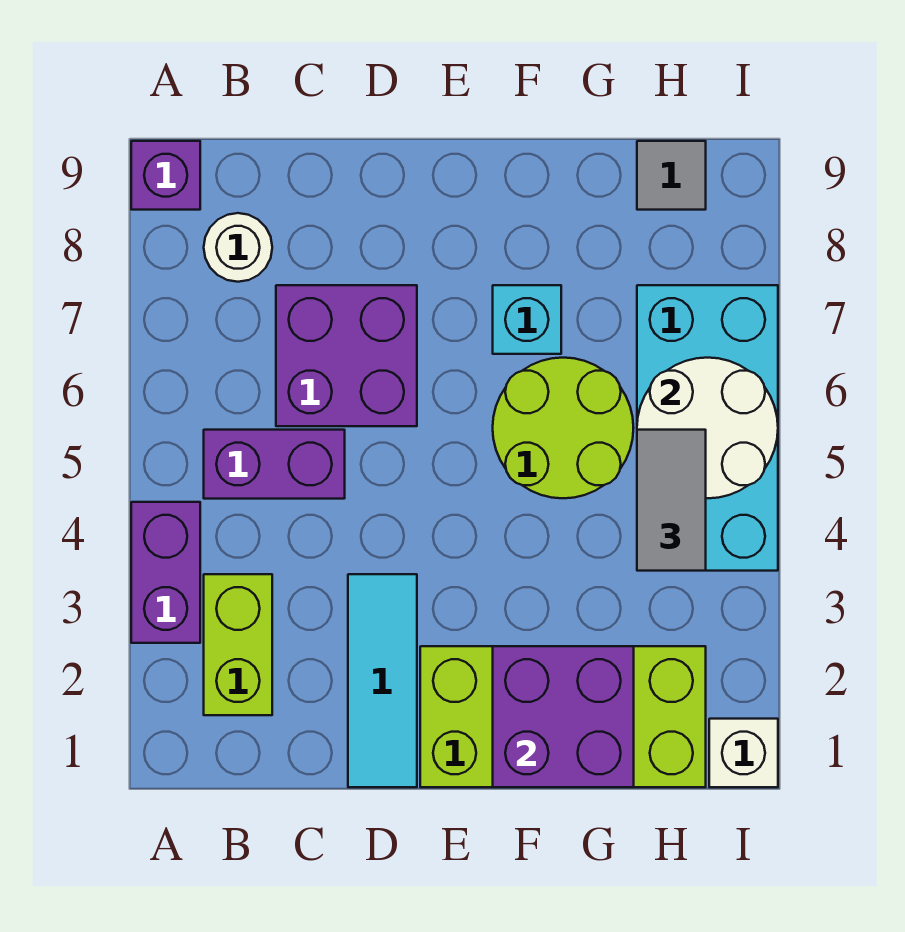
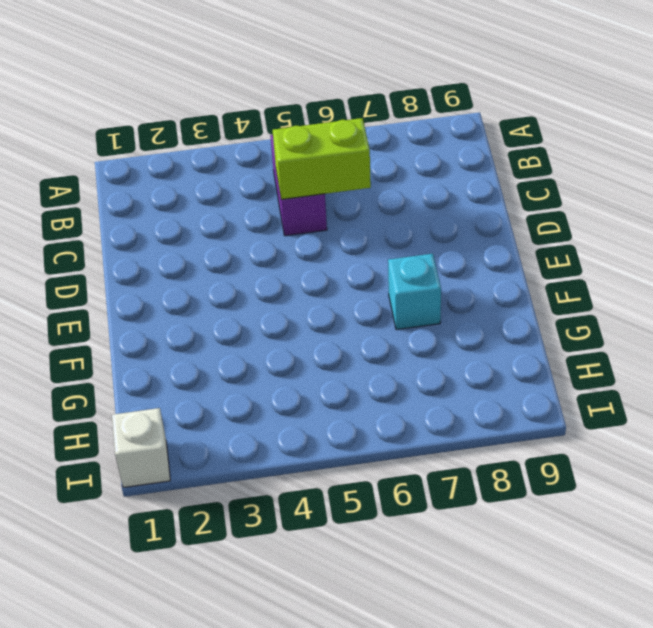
lime 1x2 brick [273,118,371,199] -> lime 1x2 brick moved to [204,574,272,715]
none -> purple 1x2 brick [131,502,200,643]
none -> purple 1x1 brick [131,141,200,210]
none -> white 1x1 round brick [204,213,272,282]

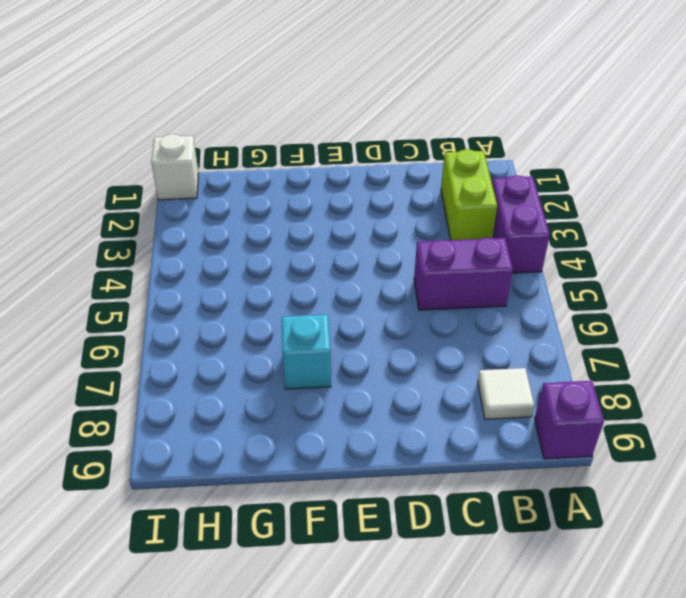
white 1x1 tile [478,368,534,419] -> white 1x1 round brick [204,213,272,282]
none -> purple 2x2 brick [276,285,417,426]
none -> cyan 1x3 tile [348,574,417,787]
none -> lime 2x4 brick [420,646,706,787]

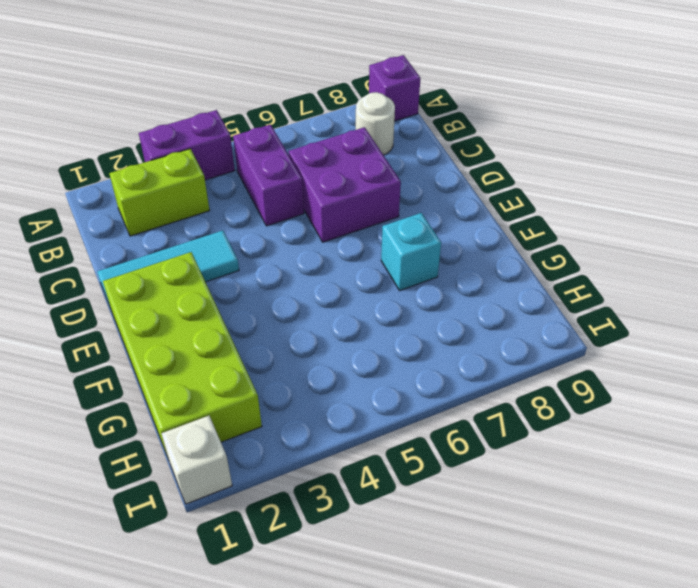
none -> lime 2x2 round brick [493,358,633,498]
none -> cyan 2x4 brick [637,285,778,571]
none -> grey 1x1 tile [637,141,706,210]

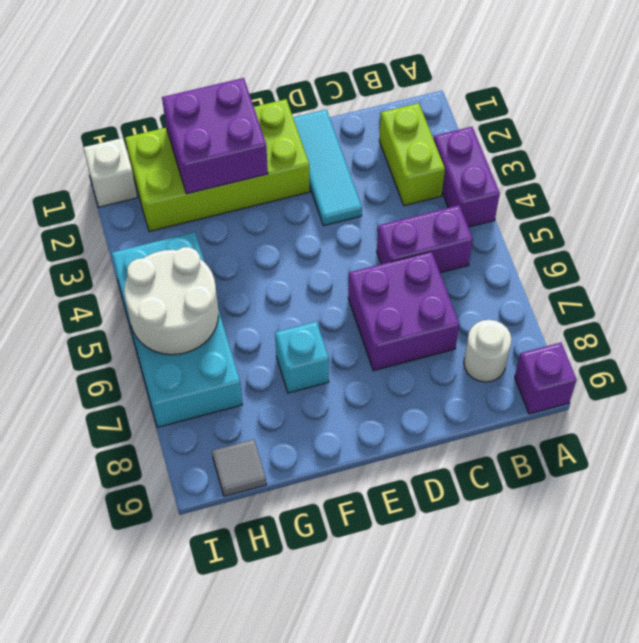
none -> lime 2x2 round brick [493,358,633,498]
none -> grey 1x2 tile [637,430,706,571]

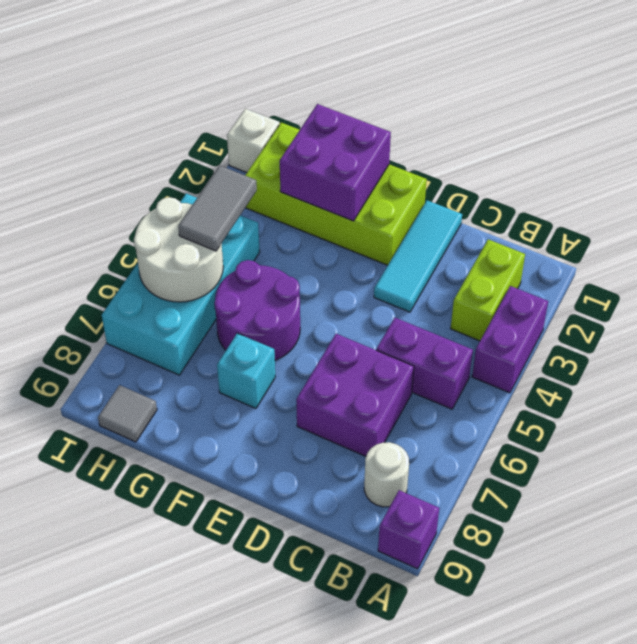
purple 2x2 round brick [214,260,300,360] -> lime 2x2 round brick [493,358,633,498]

